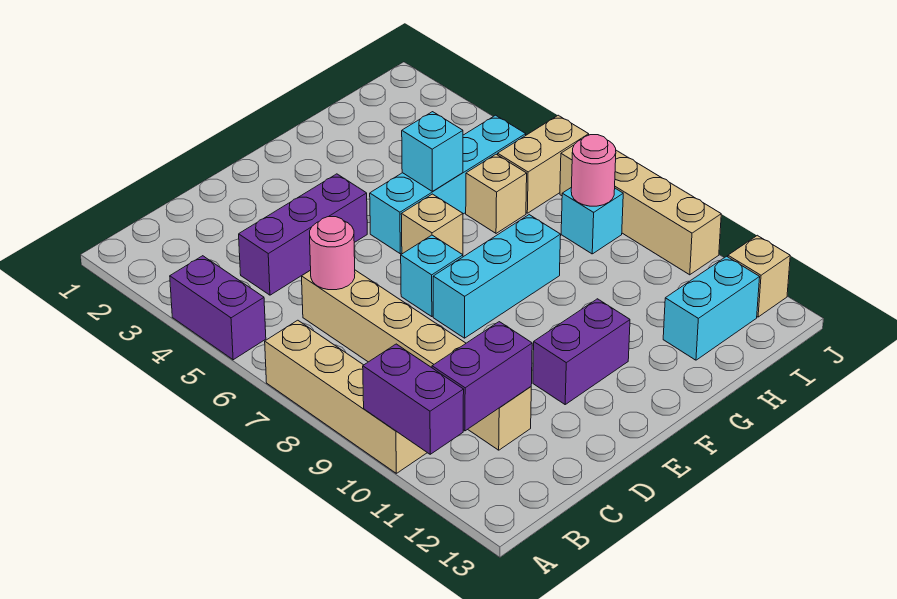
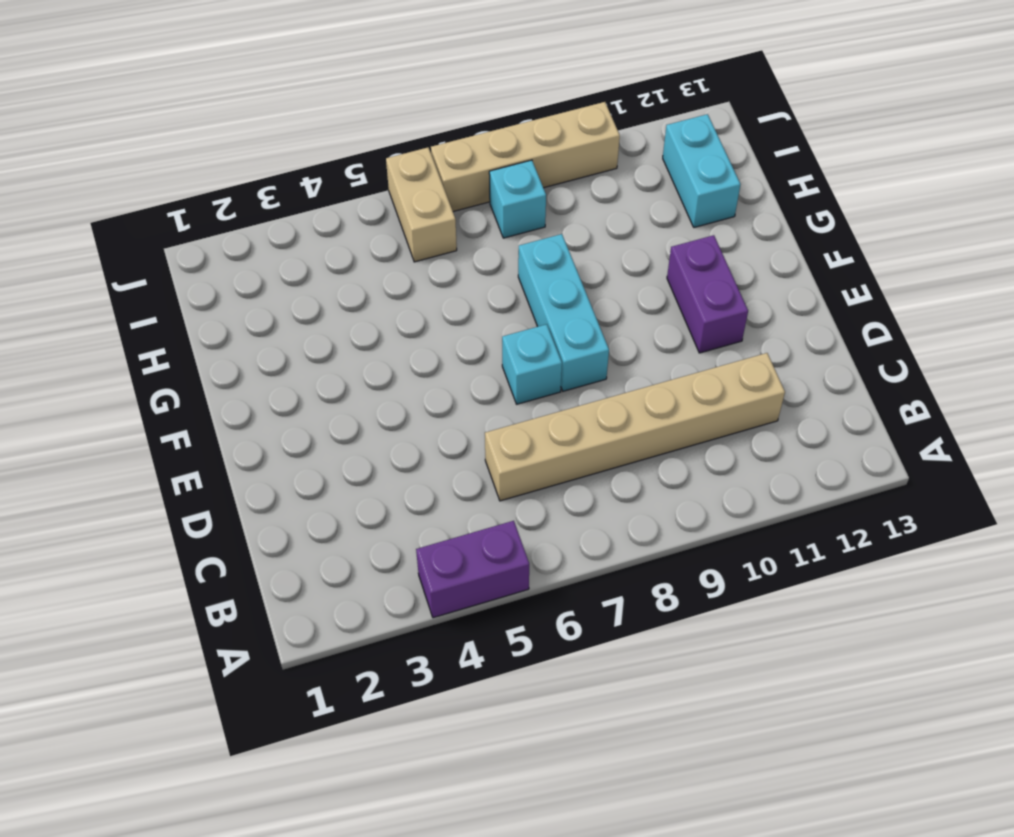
none -> tan 1x4 brick [265,320,427,473]
none -> purple 1x3 brick [239,174,367,295]
none -> cyan 1x4 brick [370,115,526,254]

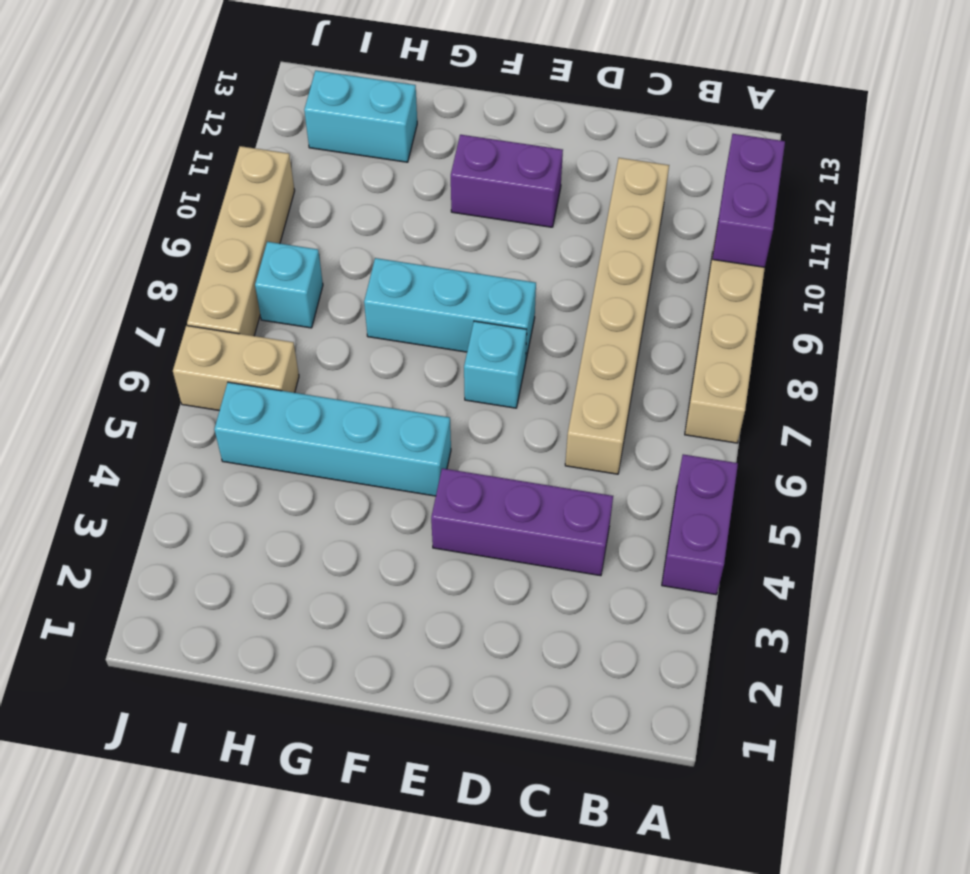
none -> tan 1x1 brick [401,194,463,255]
none -> tan 1x1 brick [466,154,527,233]
none -> tan 1x1 brick [728,235,790,317]

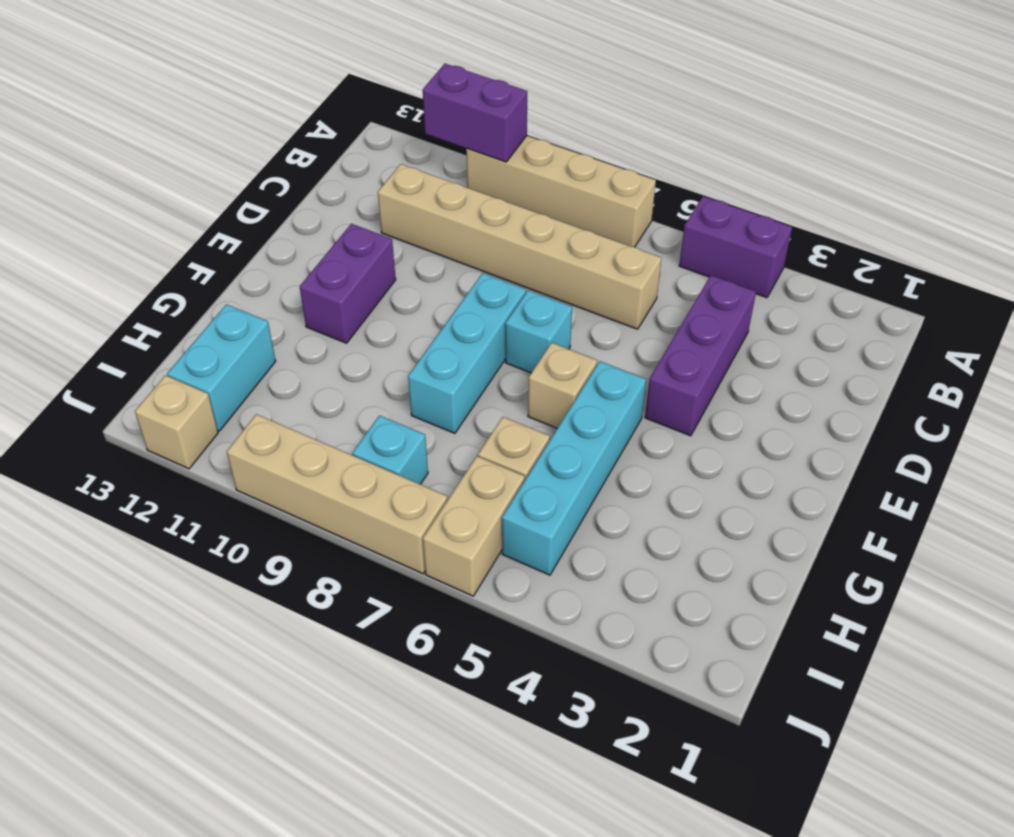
none -> purple 1x2 brick [432,322,532,431]
none -> pink 1x1 round brick [310,217,355,290]
none -> cyan 1x1 brick [402,112,463,191]

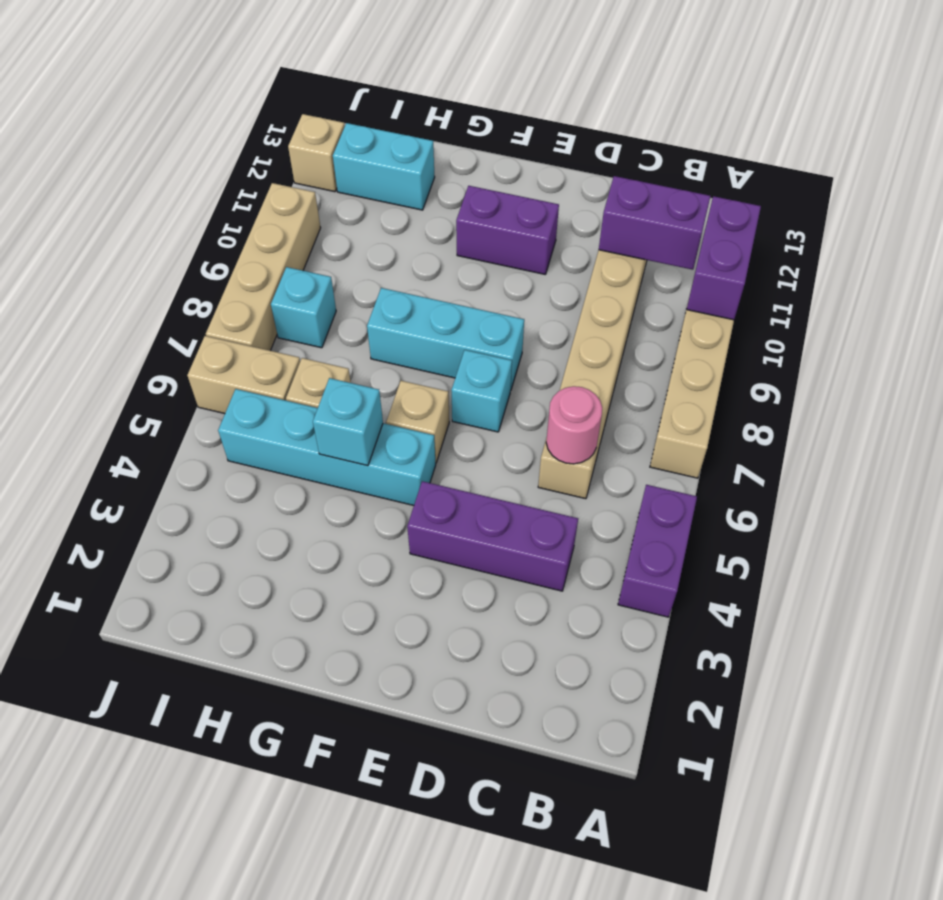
none -> pink 1x1 round brick [571,135,616,206]

